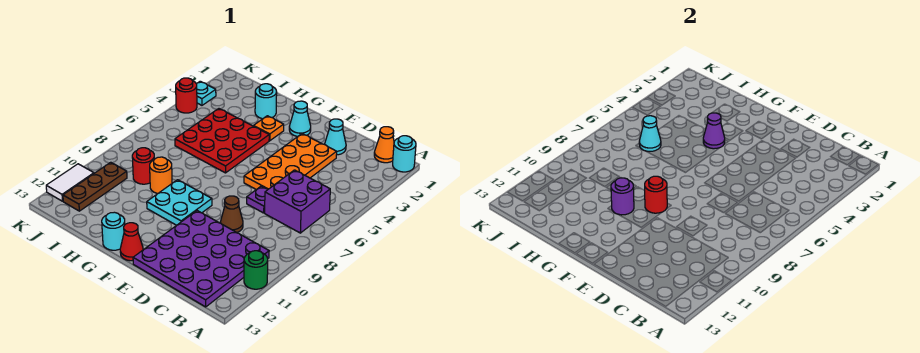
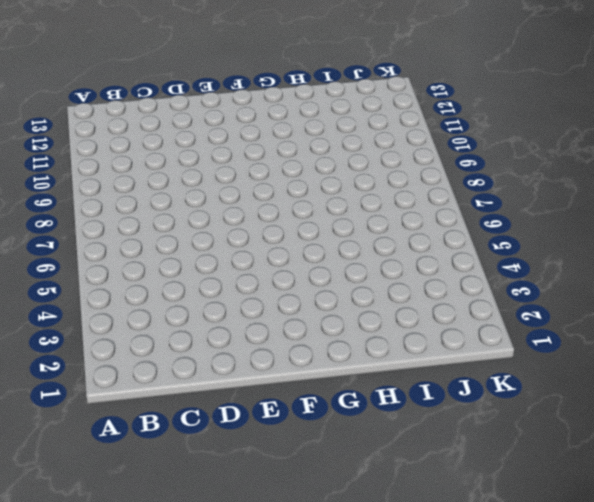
none -> cyan 1x1 round brick [393,136,416,172]
none -> green 1x1 round brick [244,251,268,289]
none -> orange 1x1 cone [374,127,394,163]

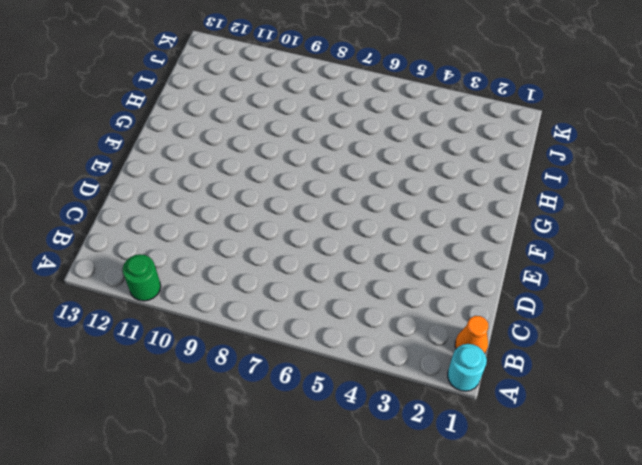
none -> purple 2x2 brick [265,170,330,233]
none -> purple 4x4 plate [133,211,269,307]
none -> cyan 1x1 cone [325,119,346,155]

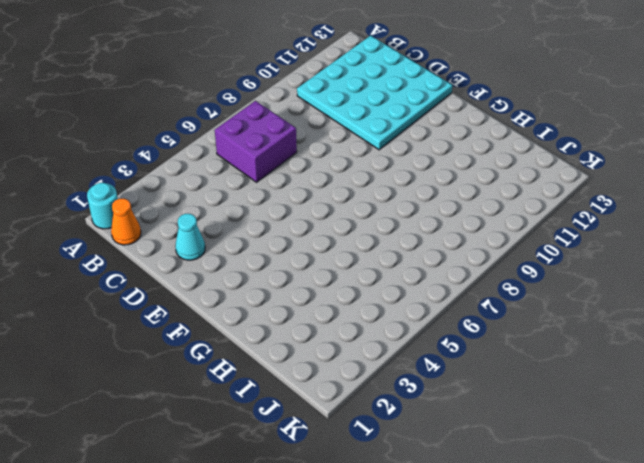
cyan 4x4 plate [297,36,452,150] -> purple 4x4 plate [133,211,269,307]
none -> green 1x1 round brick [244,251,268,289]
none -> orange 2x4 plate [244,134,337,190]
none -> purple 1x1 plate [247,186,268,213]

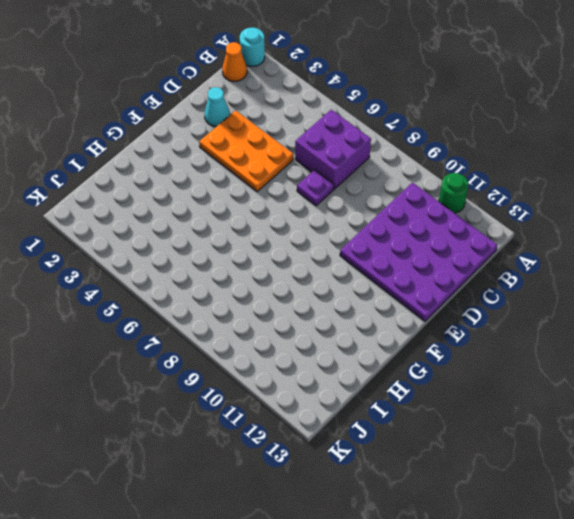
orange 2x3 plate [199,110,293,191] -> orange 2x4 plate [244,134,337,190]
none -> brown 1x1 cone [220,196,243,233]
none -> cyan 1x1 cone [289,101,311,137]
none -> cyan 2x2 plate [147,180,212,225]

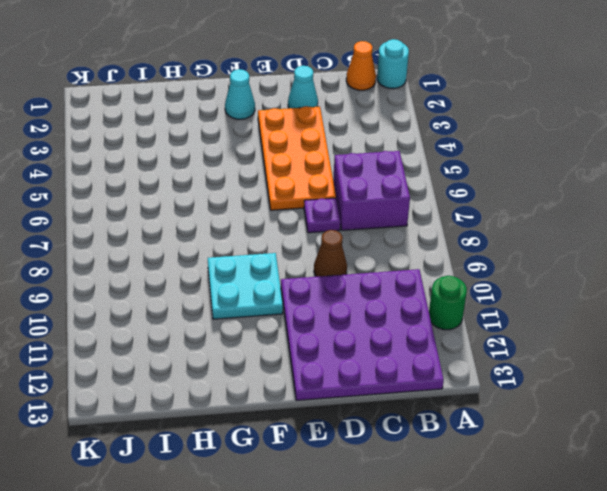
none -> red 1x1 cone [120,223,143,261]
none -> orange 1x1 plate [254,116,284,141]
none -> red 3x3 plate [175,109,269,173]

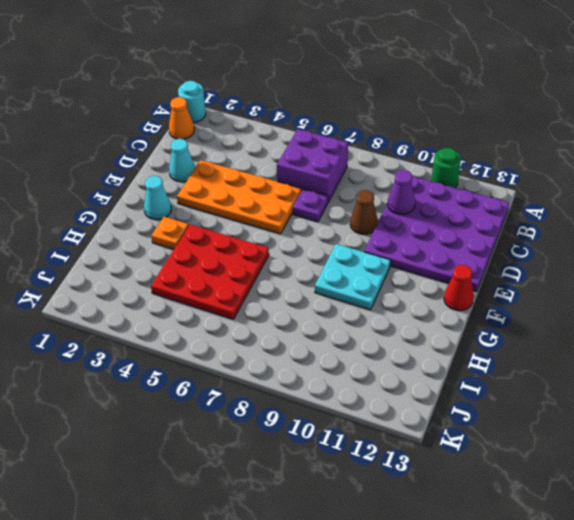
purple 1x1 cone [387,170,415,215] -> purple 1x1 cone moved to [703,113,725,149]
none -> cyan 1x1 round brick [102,212,125,250]
none -> cyan 1x1 round brick [255,84,277,119]
none -> orange 1x1 round brick [150,157,172,193]

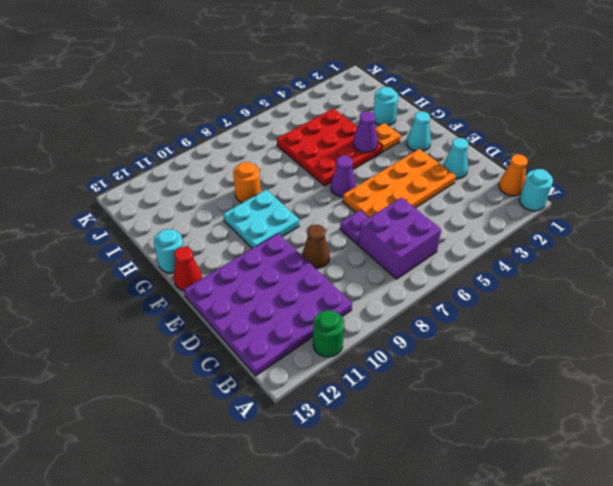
purple 1x1 cone [331,155,356,197] -> none
none -> red 1x1 round brick [132,148,155,184]
none -> brown 1x3 plate [63,162,127,211]
none -> cyan 1x1 plate [196,81,216,105]

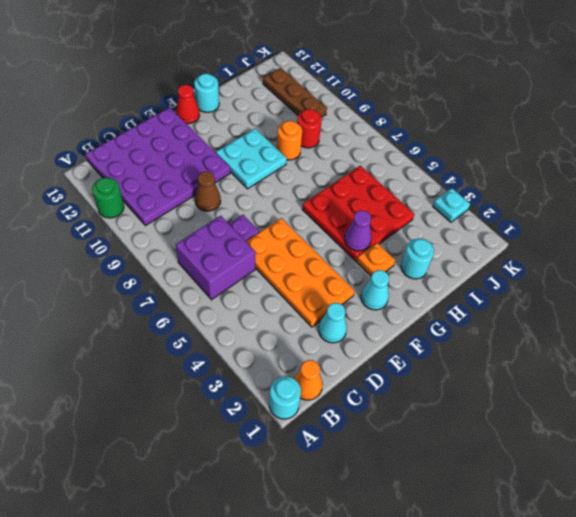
none -> red 1x1 round brick [176,78,197,113]
none -> white 1x2 tile [46,164,94,201]
none -> red 1x1 round brick [644,176,667,213]

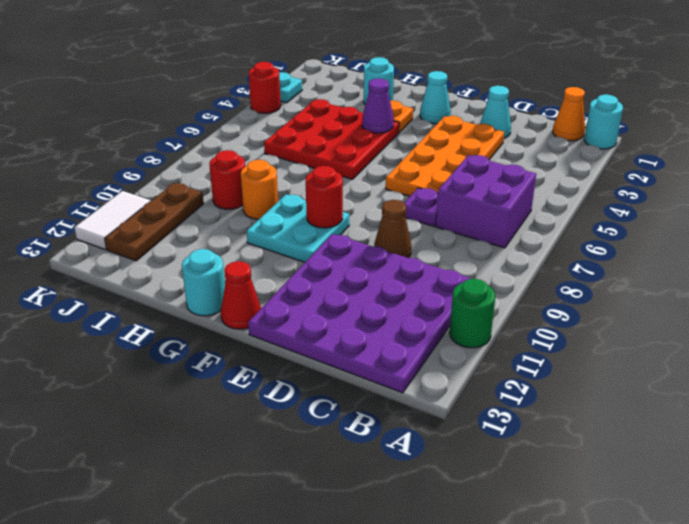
none -> purple 1x1 round brick [611,178,634,215]
none -> cyan 1x1 cone [639,116,661,152]

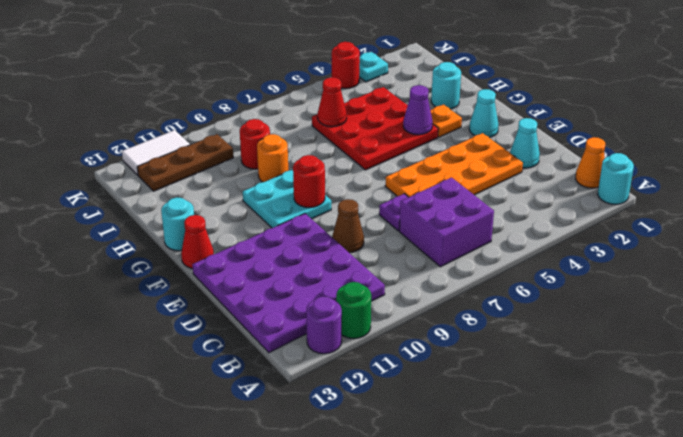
purple 1x1 round brick [306,297,342,354] -> purple 1x1 round brick moved to [611,178,634,215]
red 1x1 cone [318,77,347,127] -> cyan 1x1 cone [639,116,661,152]

